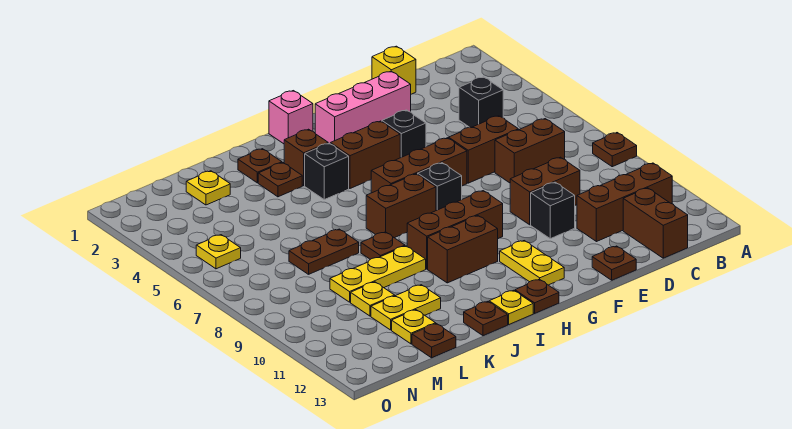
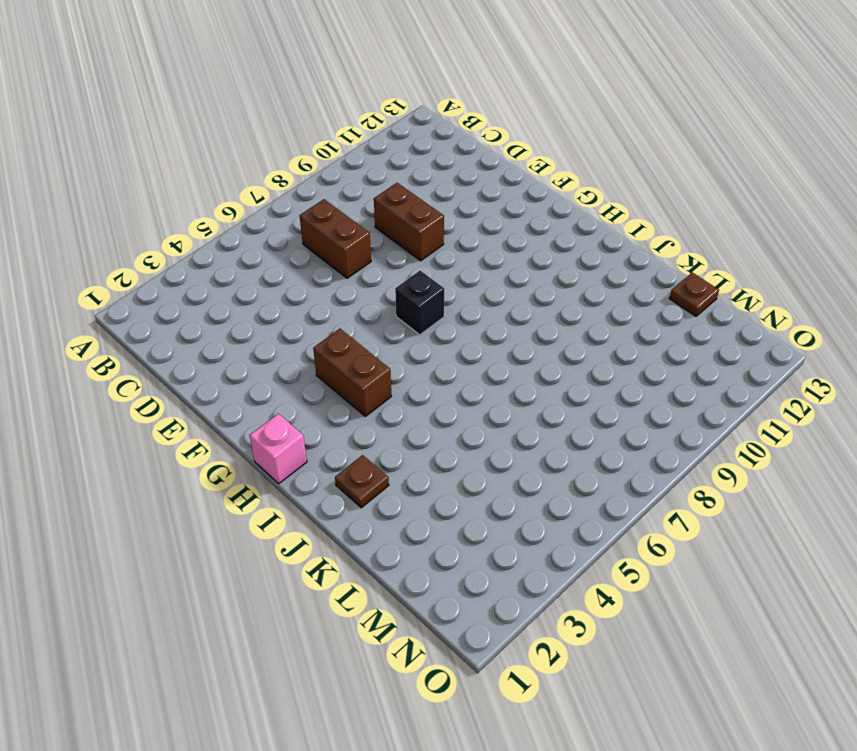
none -> brown 1x1 plate [593,133,637,167]
none -> brown 1x3 brick [577,163,672,242]
none -> black 1x1 brick [459,77,503,127]
none -> brown 1x2 brick [623,188,688,258]

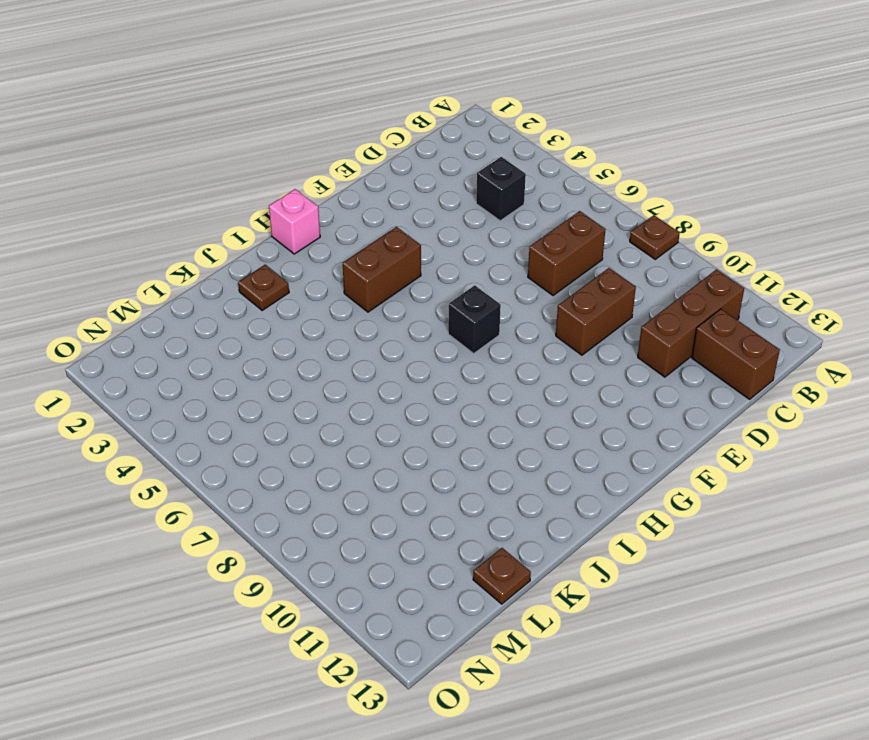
none -> yellow 1x1 brick [372,46,416,94]
none -> brown 1x2 brick [449,116,518,183]
none -> pink 1x3 brick [315,71,411,143]
none -> black 1x1 brick [531,182,575,239]

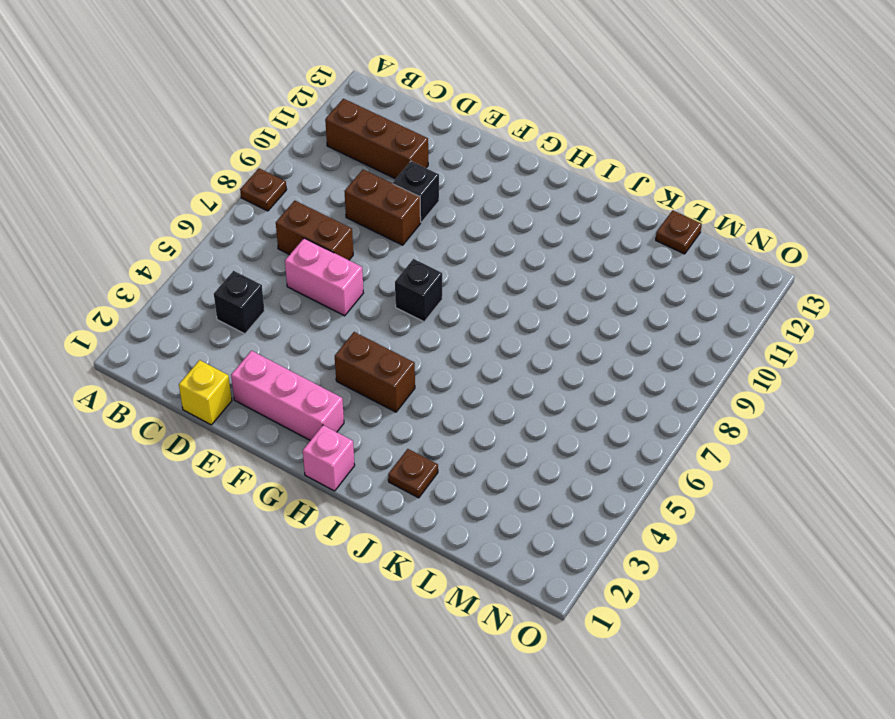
pink 1x2 brick [285,238,363,316] -> brown 1x2 brick [449,116,518,183]
none -> brown 1x2 brick [623,188,688,258]
none -> brown 1x1 plate [592,246,636,280]
none -> black 1x1 brick [382,110,426,158]
none -> brown 1x3 brick [371,138,467,193]

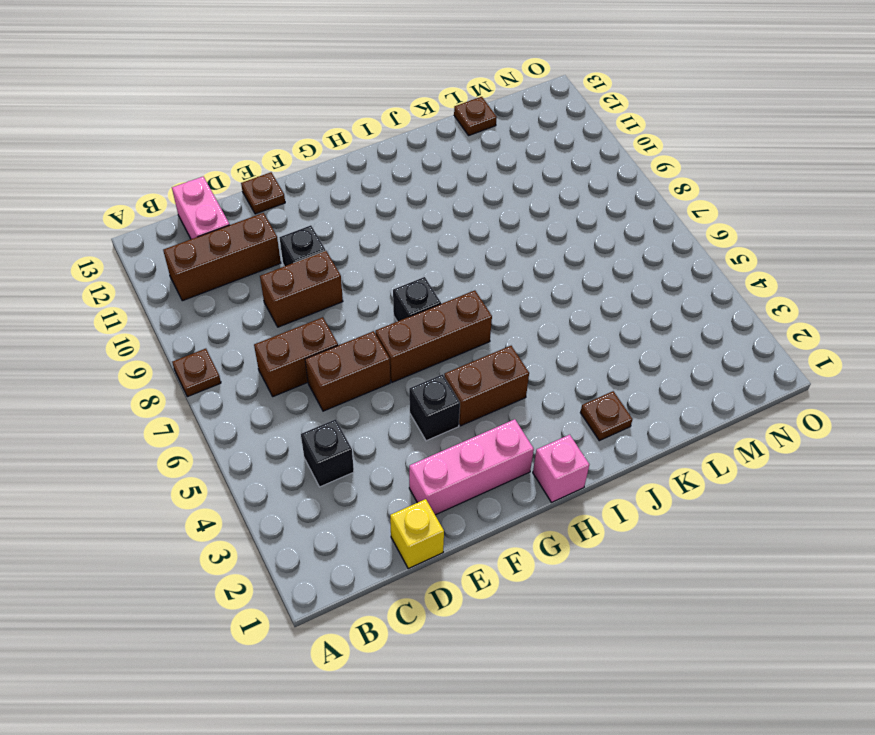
pink 1x2 brick [172,177,230,239] -> brown 1x2 brick [623,188,688,258]
none -> brown 1x3 brick [407,191,503,269]
none -> yellow 1x2 plate [500,241,564,285]
none -> brown 1x2 brick [366,174,436,238]
none -> brown 1x2 brick [428,216,498,283]

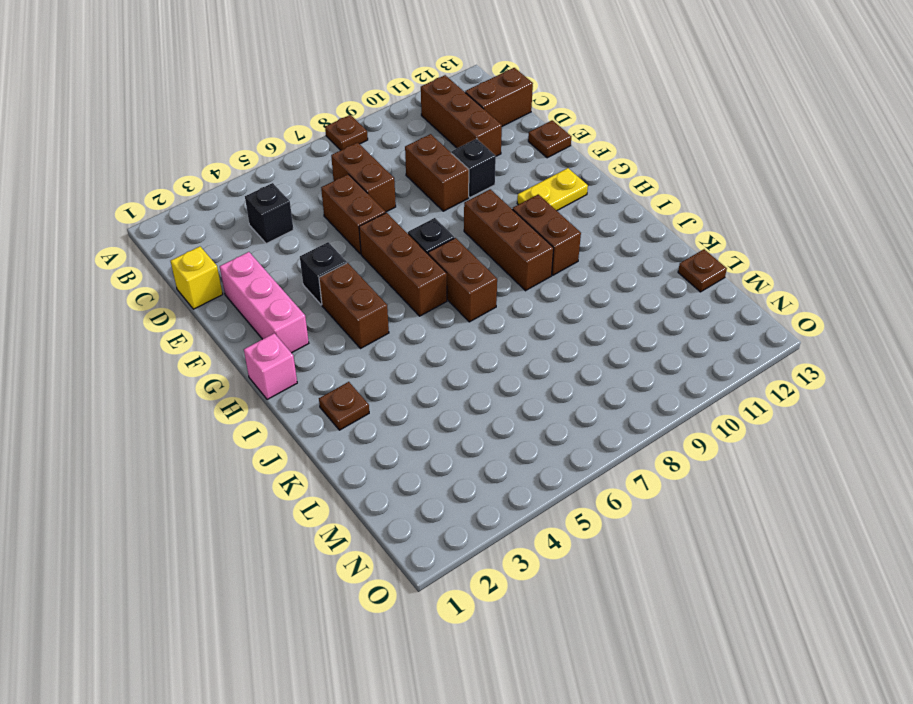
none -> brown 1x1 plate [515,279,559,313]
none -> brown 1x1 brick [284,129,328,186]
none -> black 1x1 brick [305,143,349,200]
none -> yellow 1x1 plate [489,290,533,324]

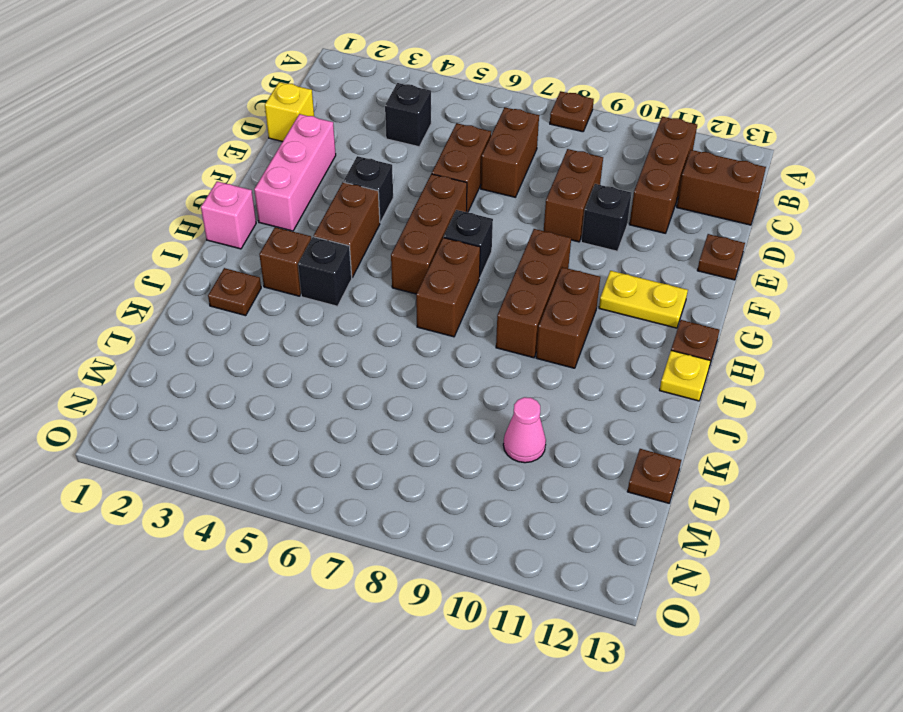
pink 1x1 cone [503,397,546,463] -> yellow 1x1 plate [351,282,395,316]
none -> brown 1x1 plate [258,163,302,197]
none -> brown 1x1 plate [361,232,405,259]
none -> yellow 1x3 plate [330,246,426,302]
none -> brown 1x1 plate [464,302,508,336]

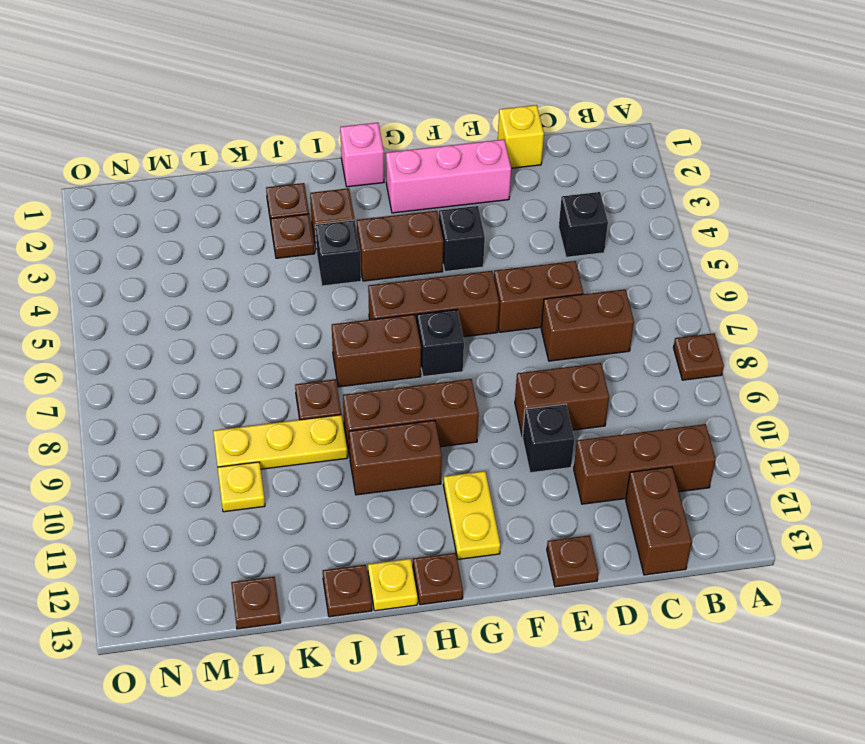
none -> brown 1x2 plate [289,229,359,274]
none -> yellow 1x2 plate [371,285,441,330]
none -> yellow 1x1 plate [186,171,230,205]
none -> yellow 1x1 plate [392,310,436,344]

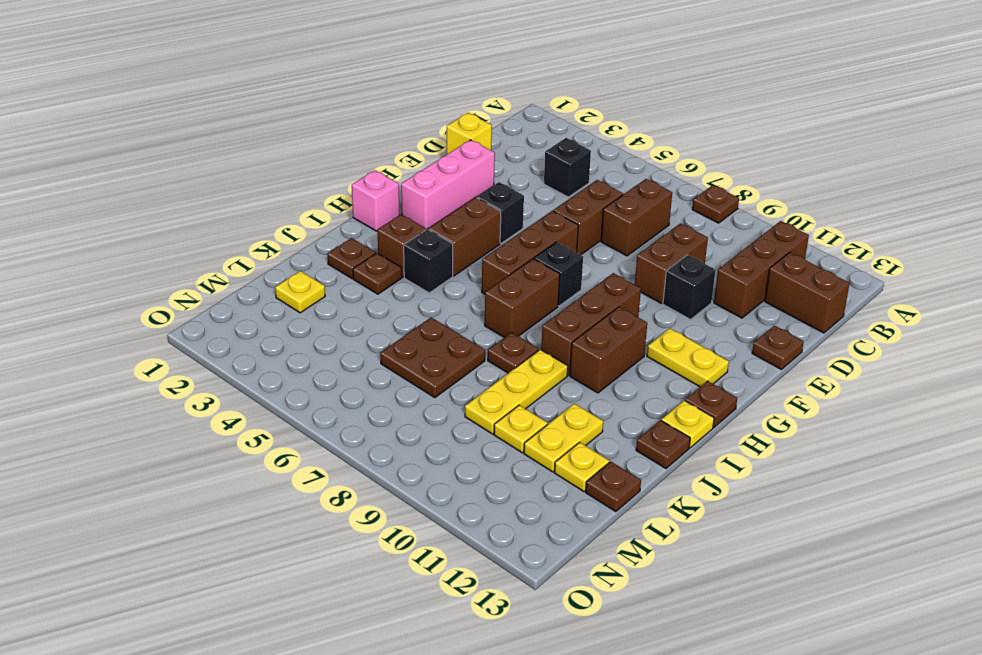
brown 2x2 plate [380,317,485,398] -> brown 1x2 plate [289,229,359,274]
none -> yellow 1x1 plate [196,235,241,269]

